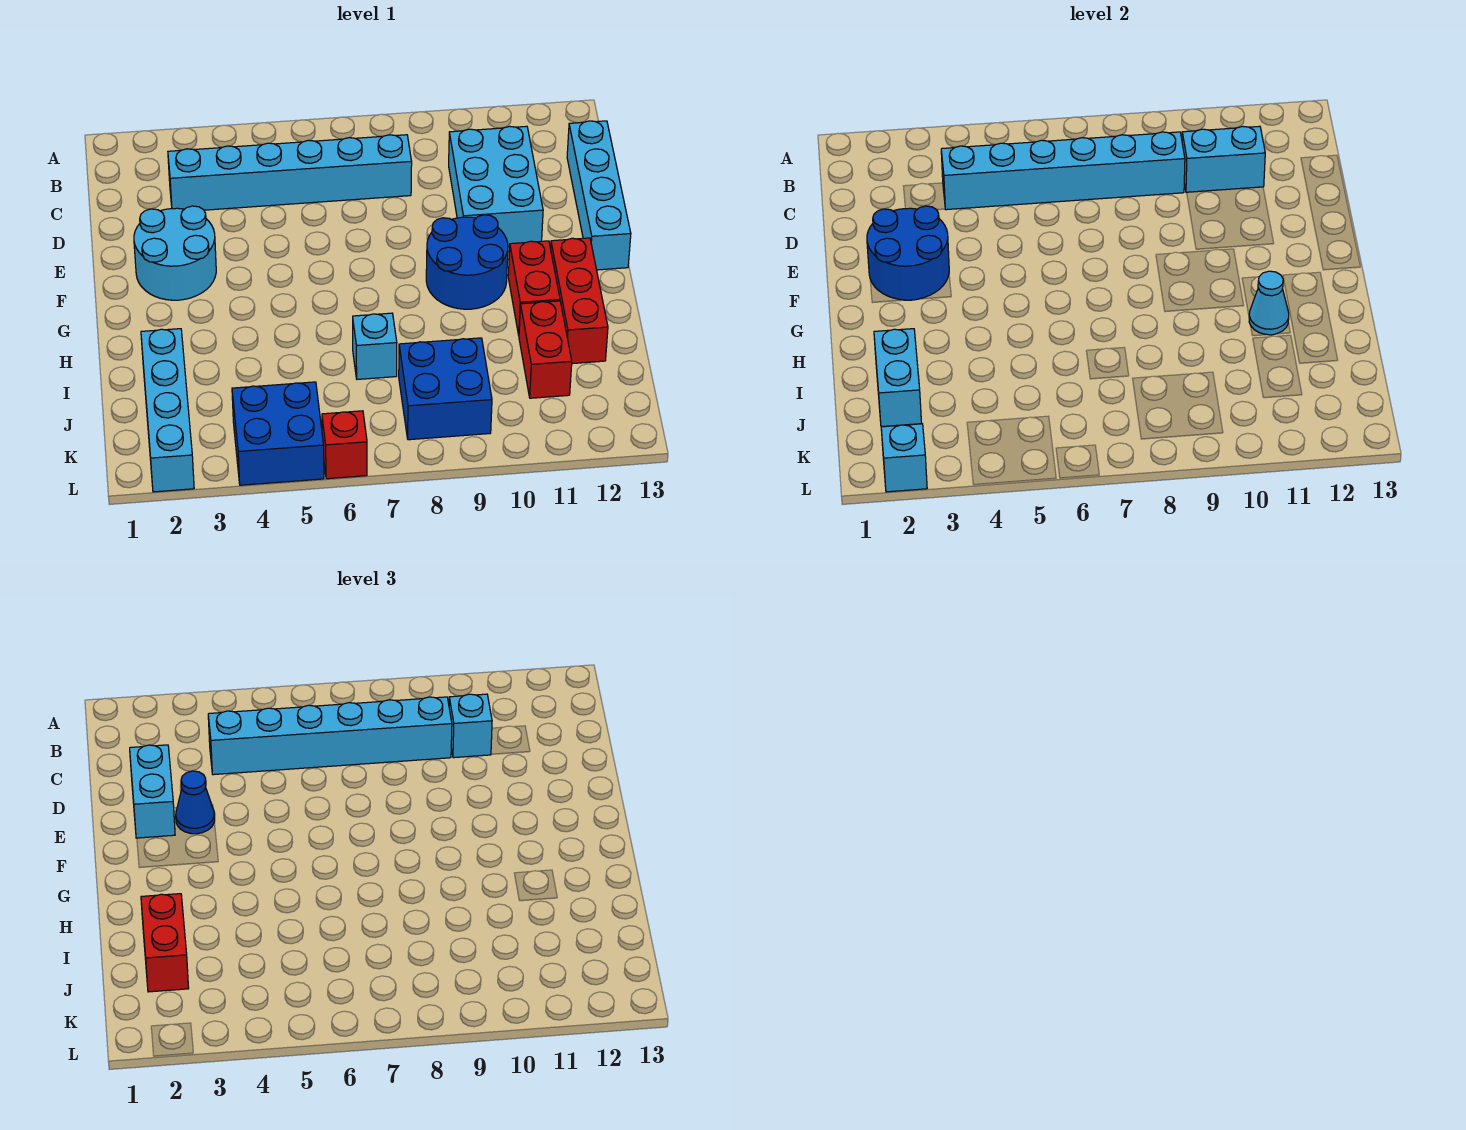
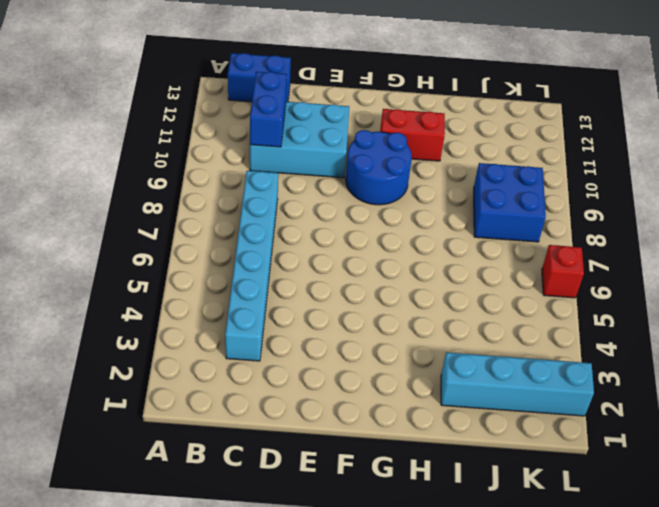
blue 1x2 brick [228,53,291,102] -> cyan 1x4 brick [567,121,631,270]
blue 1x2 brick [250,72,287,147] -> cyan 1x2 brick [1182,126,1265,193]
none -> cyan 2x2 round brick [134,206,216,300]
none -> red 1x3 brick [551,238,608,364]
none -> cyan 1x1 brick [353,313,397,379]

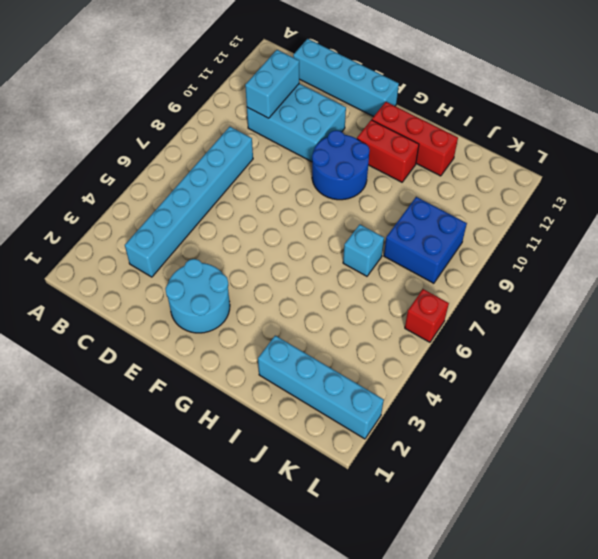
none -> red 1x2 brick [519,301,572,398]
none -> blue 2x2 brick [232,382,324,485]
none -> cyan 1x6 brick [941,132,1185,210]

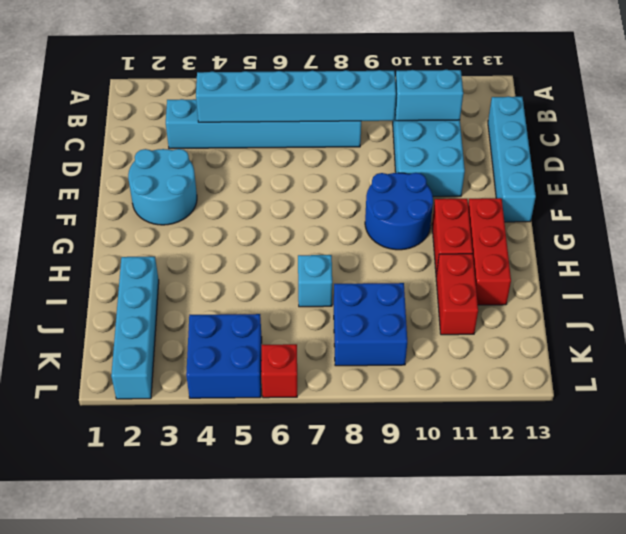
none -> blue 2x2 round brick [867,206,949,300]
none -> cyan 1x1 cone [1249,271,1289,335]
none -> cyan 1x2 brick [874,329,922,427]

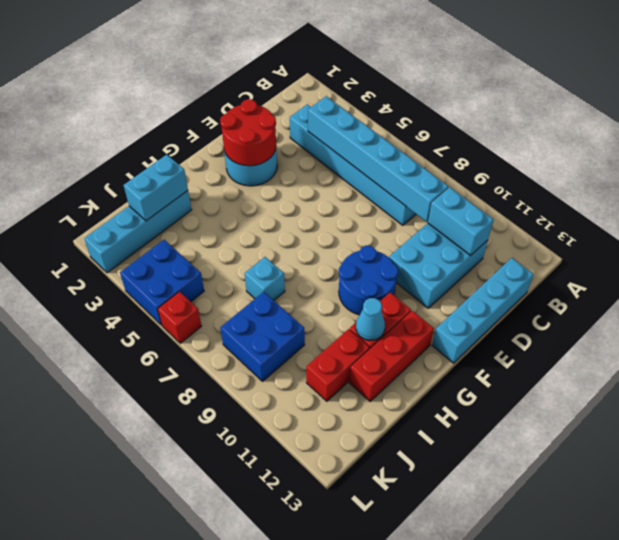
red 2x2 round brick [220,99,276,166] -> blue 2x2 round brick [867,206,949,300]
none -> cyan 1x1 brick [881,424,927,492]
none -> cyan 1x6 brick [208,697,452,775]
none -> cyan 1x1 brick [449,694,492,758]

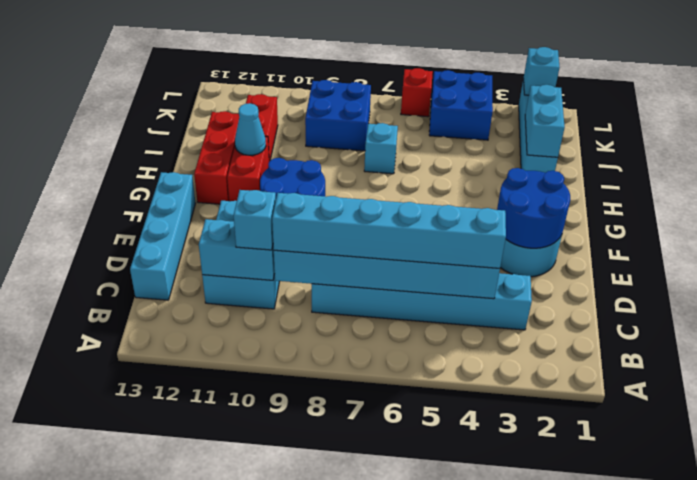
none -> cyan 1x2 brick [130,745,175,838]
none -> blue 1x1 cone [176,771,215,834]
none -> red 1x2 brick [141,894,189,992]

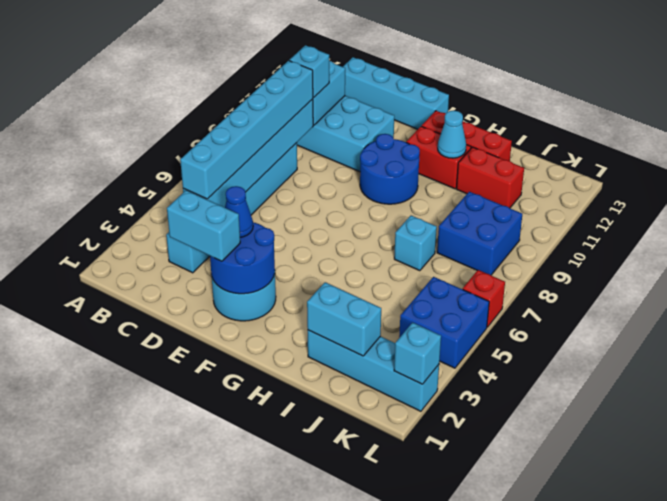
none -> red 1x2 brick [141,894,189,992]

